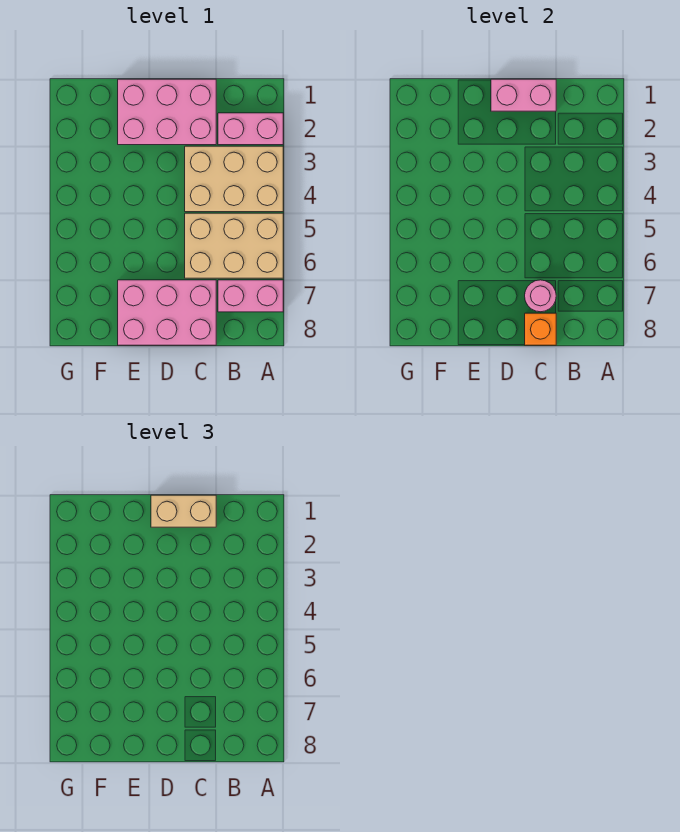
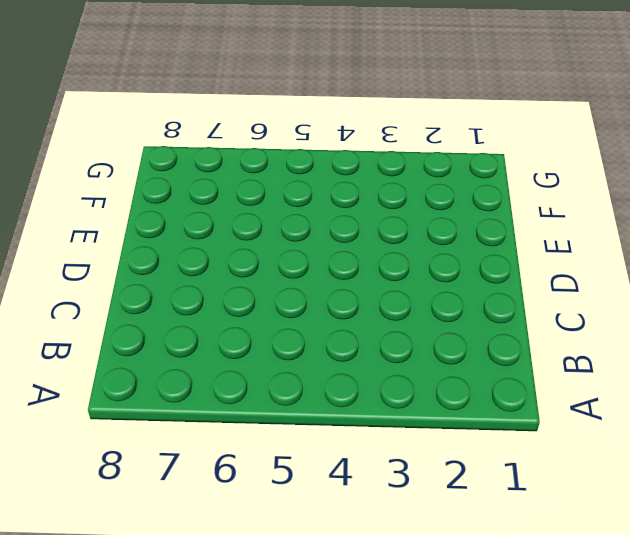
none -> pink 1x2 brick [218,113,283,145]
none -> tan 2x3 brick [185,146,283,212]

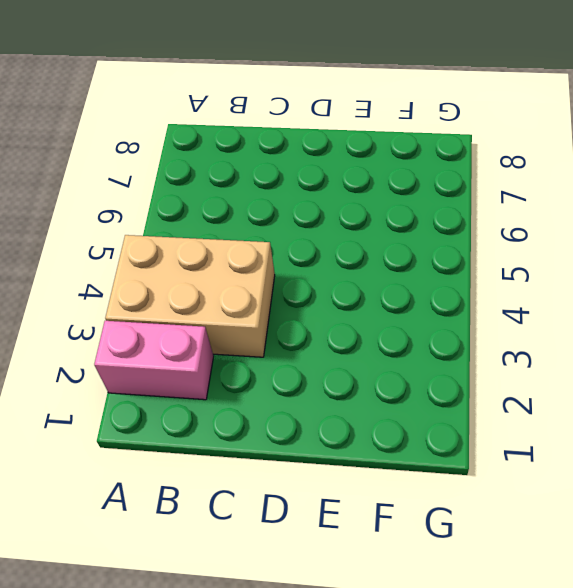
none -> tan 2x3 brick [185,213,283,278]
none -> pink 1x2 brick [218,280,283,312]

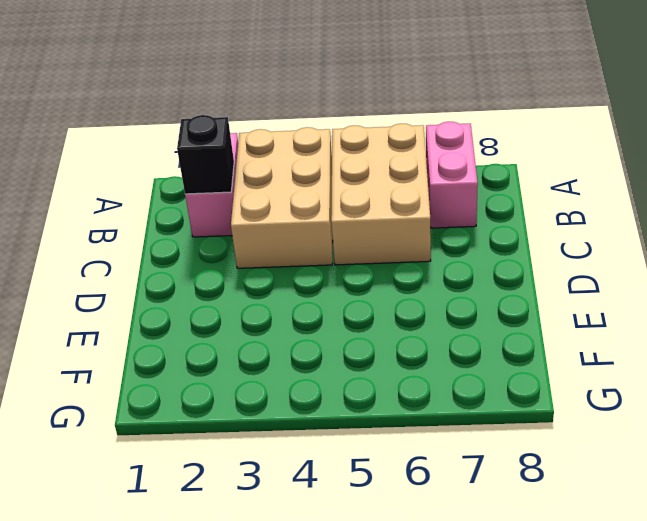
black 1x1 brick [177,115,234,194] -> none
none -> pink 2x3 brick [118,79,216,145]
none -> pink 2x3 brick [118,280,216,345]

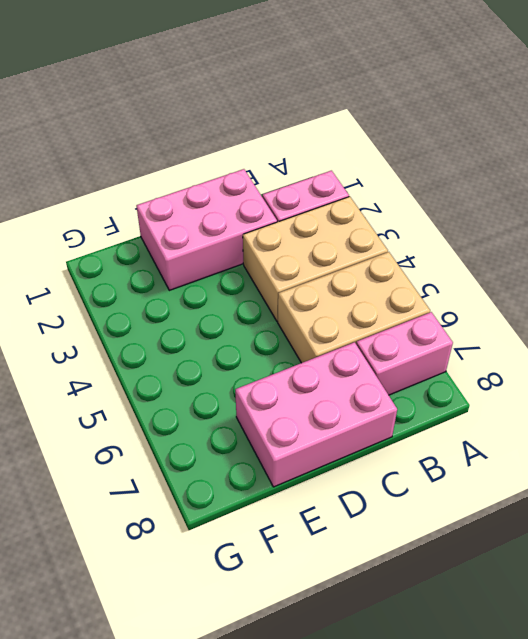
none -> pink 1x2 brick [491,79,556,111]
none -> pink 1x1 round brick [525,280,556,312]

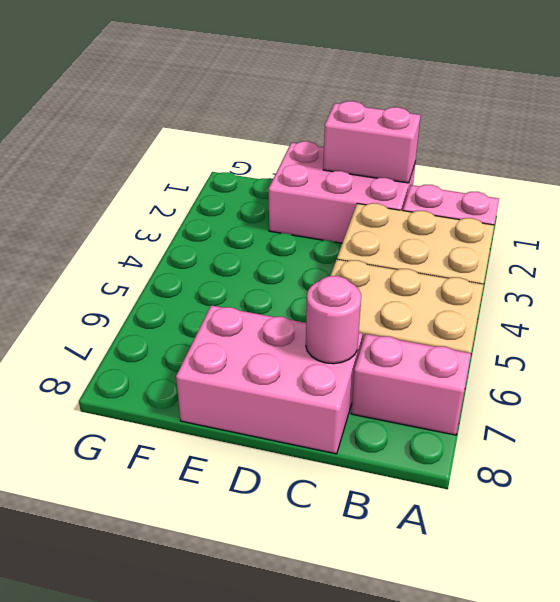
none -> orange 1x1 brick [525,313,556,345]
none -> tan 1x2 brick [151,495,216,527]

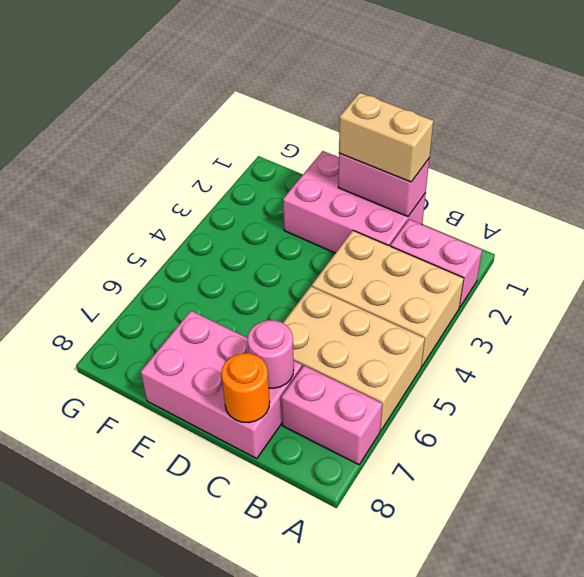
orange 1x1 round brick [221,353,270,423] -> orange 1x1 brick [525,313,556,345]

